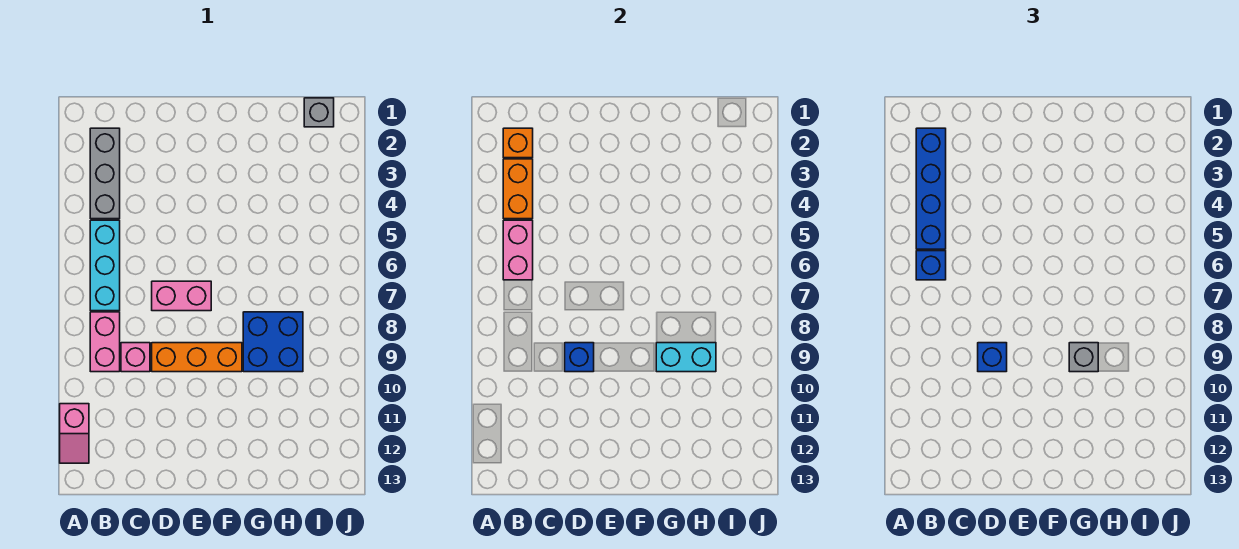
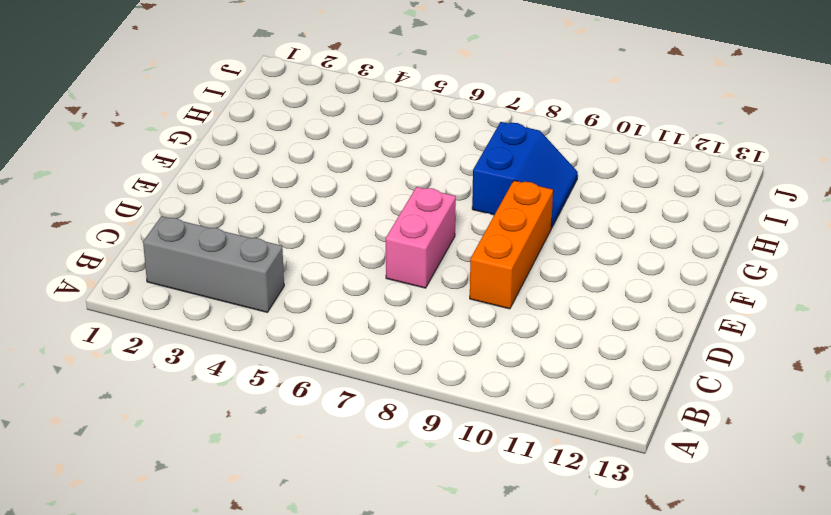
blue 2x2 slope [472,122,578,228] -> blue 2x2 brick [243,312,303,372]
none -> pink 1x2 slope [60,404,89,463]
none -> cyan 1x3 brick [90,220,120,311]
none -> pink 1x2 brick [90,312,120,372]

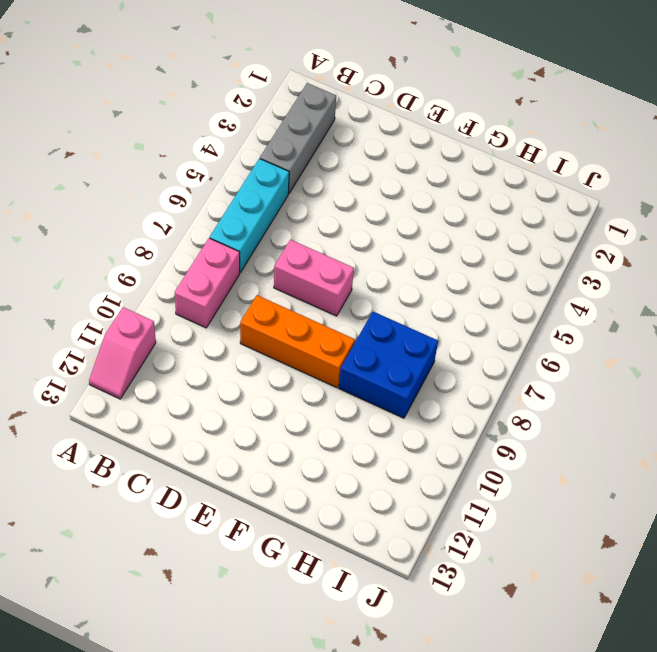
none -> pink 1x1 brick [121,343,150,372]
none -> grey 1x1 brick [304,98,334,127]
none -> orange 1x1 brick [503,128,533,158]

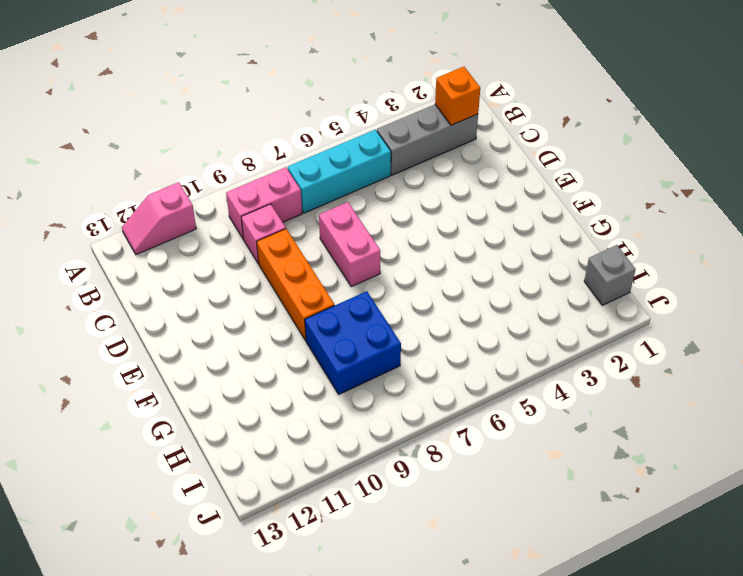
none -> orange 1x2 brick [503,159,533,219]
none -> pink 1x2 brick [503,220,533,280]
none -> blue 1x1 brick [565,343,594,372]

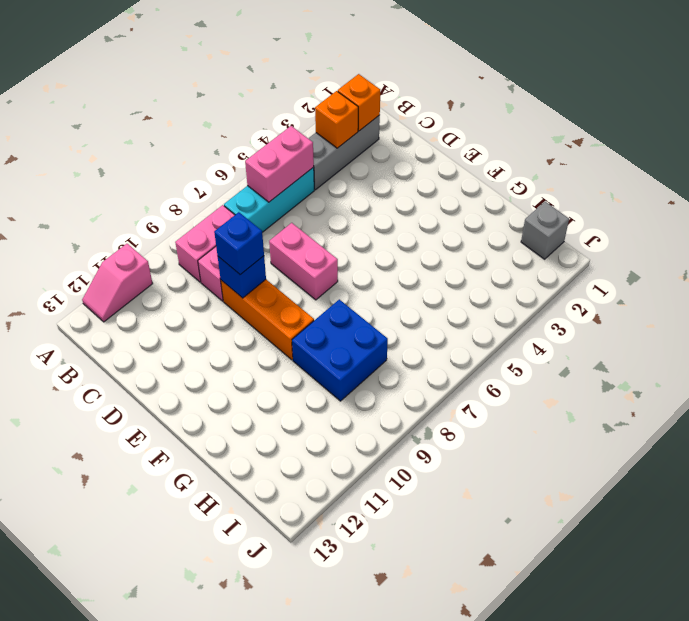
orange 1x1 brick [315,91,358,148] -> orange 1x2 brick [503,159,533,219]
none -> cyan 1x2 brick [656,343,716,372]
none -> blue 1x4 brick [916,128,946,249]
none -> blue 1x1 brick [916,251,946,280]

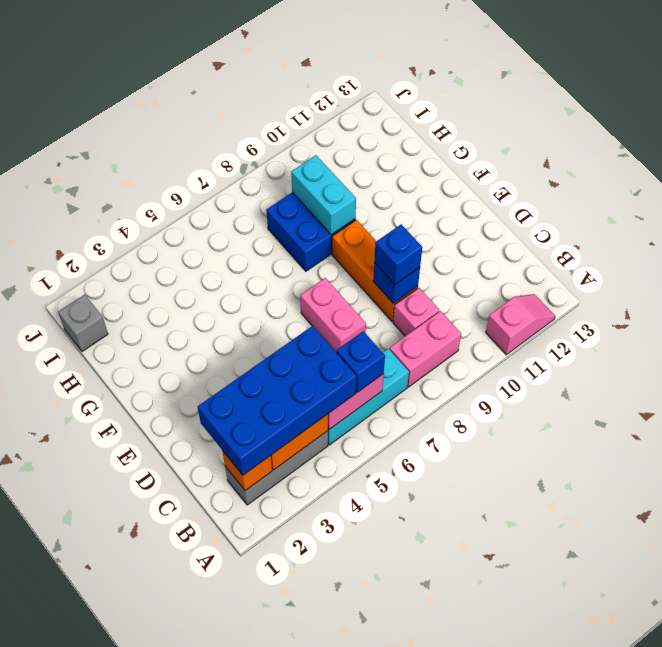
blue 2x4 brick [197,326,357,475] -> blue 1x4 brick [916,128,946,249]
none -> grey 1x1 brick [1069,343,1098,372]

